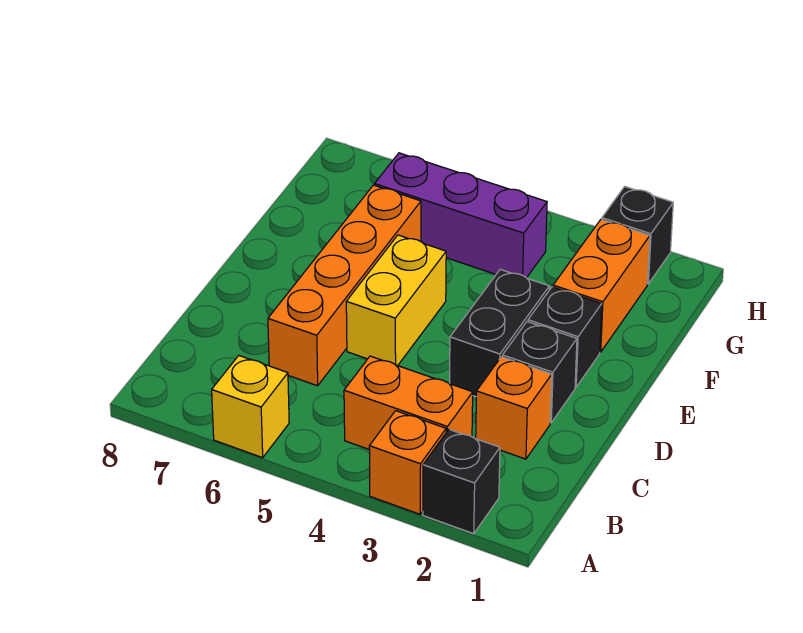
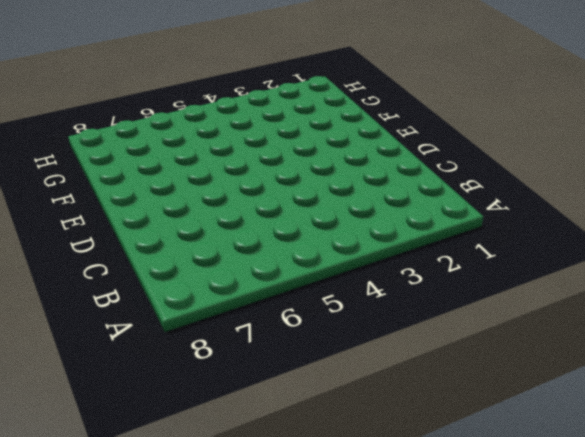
none -> black 1x1 brick [423,430,500,534]
none -> orange 1x1 brick [369,411,446,514]
none -> yellow 1x1 brick [212,356,289,458]

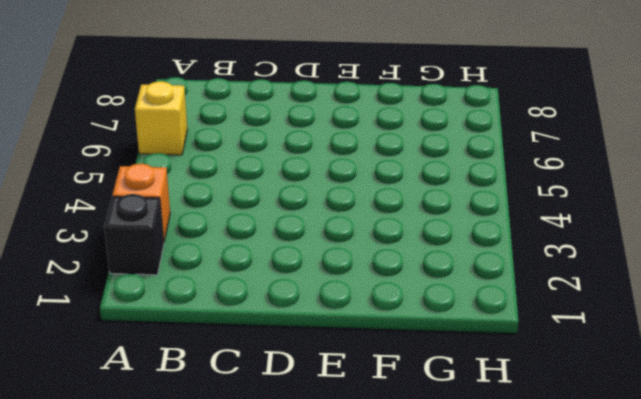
none -> orange 1x2 brick [344,356,473,449]
none -> orange 1x1 brick [476,357,552,459]
none -> orange 1x4 brick [268,185,421,386]

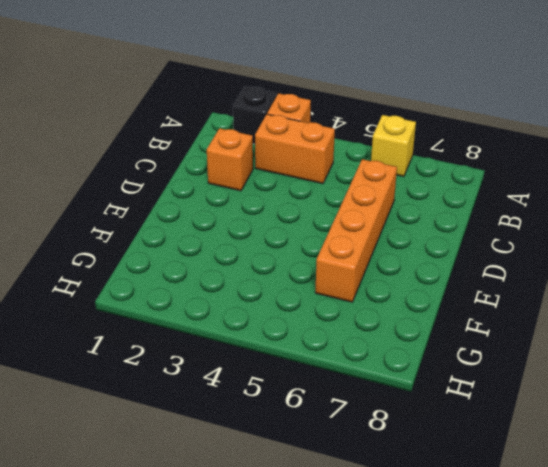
none -> black 1x1 brick [502,322,577,423]
none -> black 1x2 brick [450,269,549,397]
none -> yellow 1x2 brick [346,235,446,366]

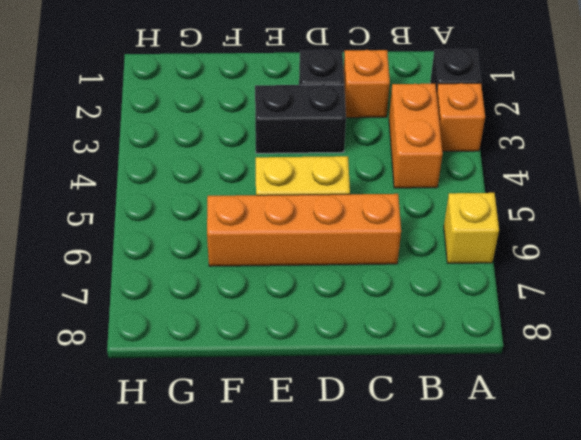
none -> black 1x1 brick [528,287,602,387]
none -> orange 1x2 brick [553,219,650,352]
none -> purple 1x3 brick [375,153,547,278]

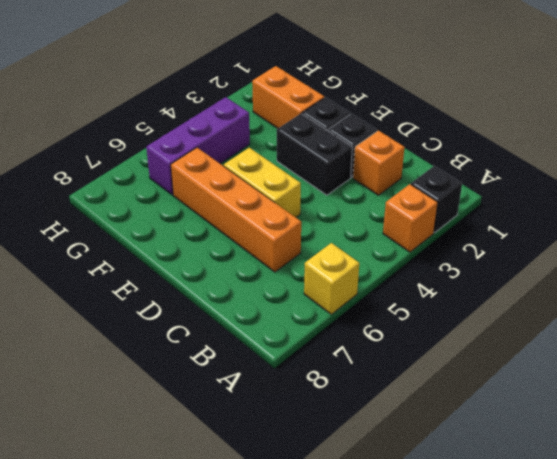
none -> orange 1x2 brick [344,356,473,449]
none -> black 1x1 brick [602,187,673,284]

